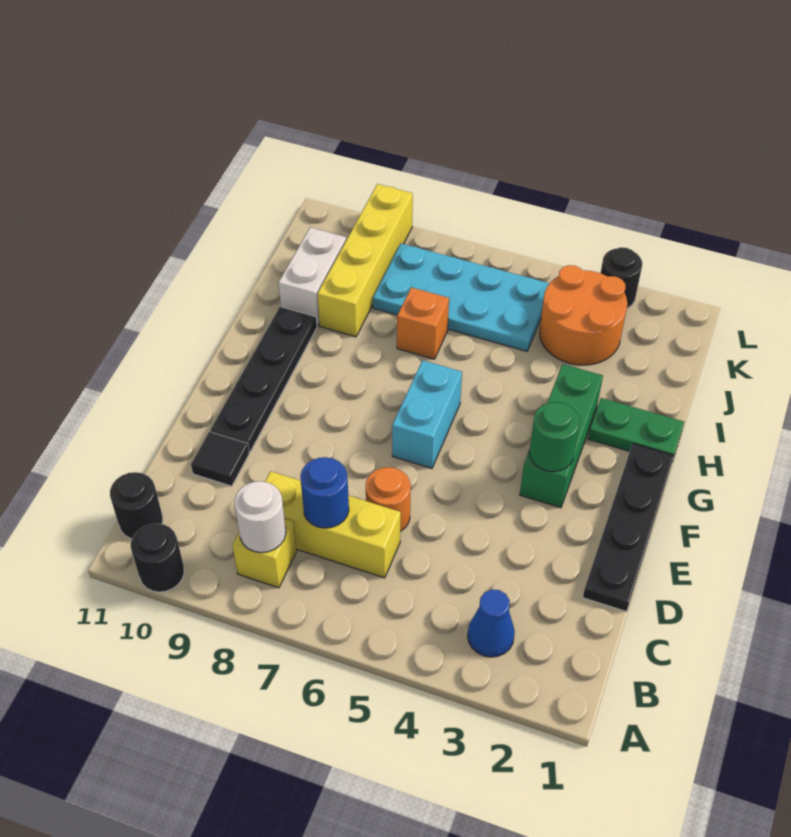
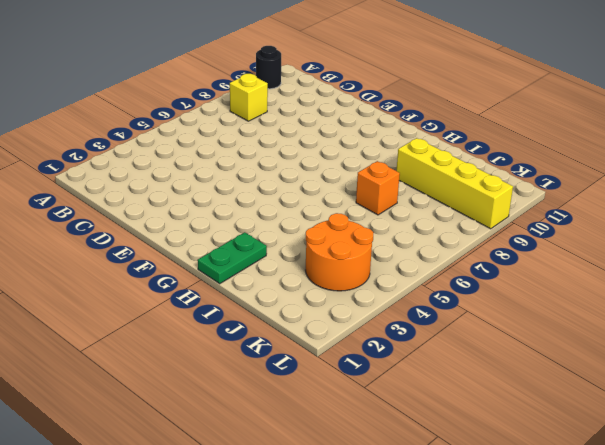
none -> blue 1x1 cone [468,590,515,657]
none -> black 1x1 round brick [110,472,163,539]
none -> yellow 1x3 brick [265,471,401,578]

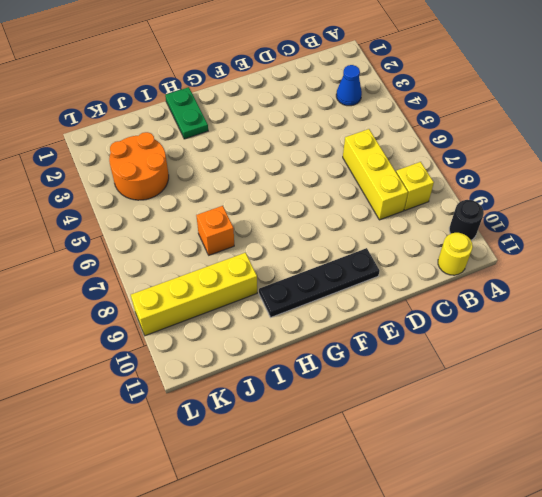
yellow 1x1 round brick [438,233,473,275] -> black 1x1 round brick [110,472,163,539]
none -> black 1x4 plate [583,444,674,612]
none -> orange 1x1 round brick [366,467,411,532]
none -> black 1x1 tile [191,432,249,486]

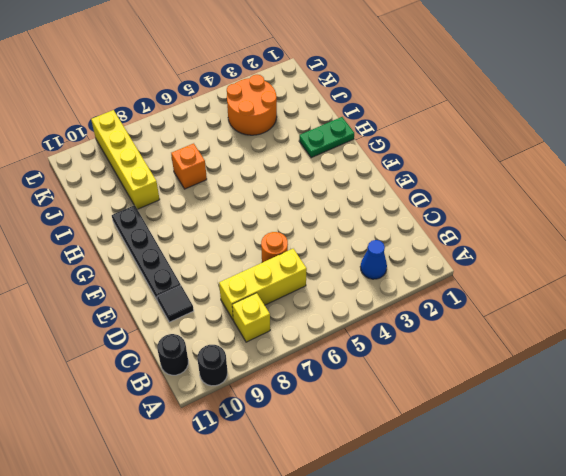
none -> black 1x4 plate [583,444,674,612]
none -> green 1x3 brick [520,364,603,508]
none -> cyan 1x2 brick [392,360,462,468]

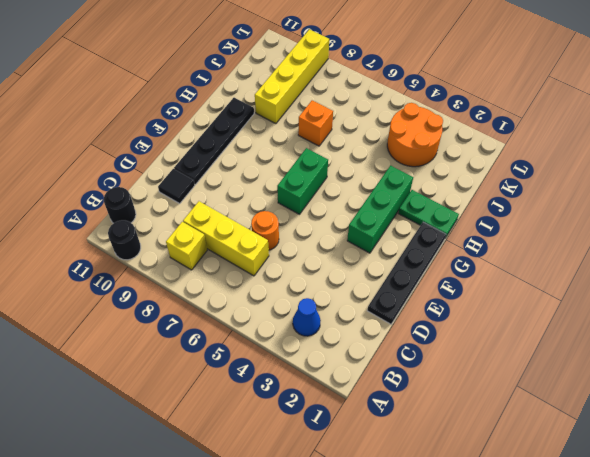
green 1x2 brick [277,148,328,214] -> cyan 1x2 brick [392,360,462,468]
none -> white 1x2 brick [278,227,346,326]
none -> cyan 2x4 plate [373,243,550,351]
none -> black 1x1 round brick [601,247,642,308]

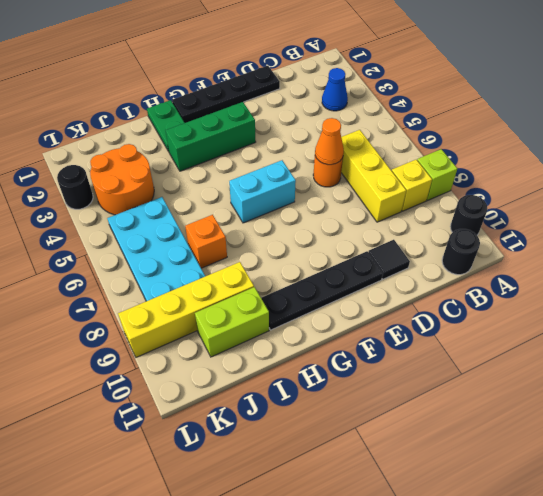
lime 1x1 brick [417,149,457,200] -> none
orange 1x1 cone [315,118,344,165] -> none
lime 1x2 brick [195,287,269,357] -> white 1x2 brick [278,227,346,326]
none -> white 1x1 round brick [234,481,286,553]
none -> blue 1x1 round brick [300,457,349,528]
none -> green 1x1 round brick [529,402,580,472]

